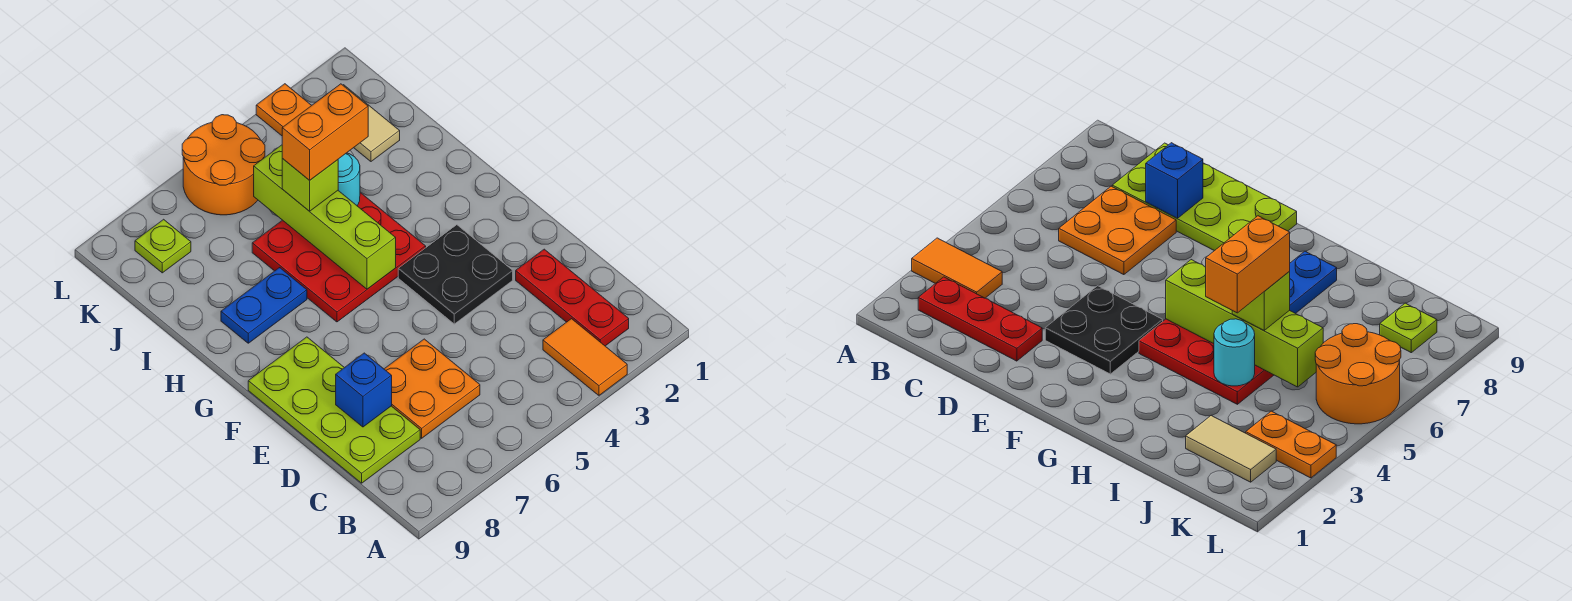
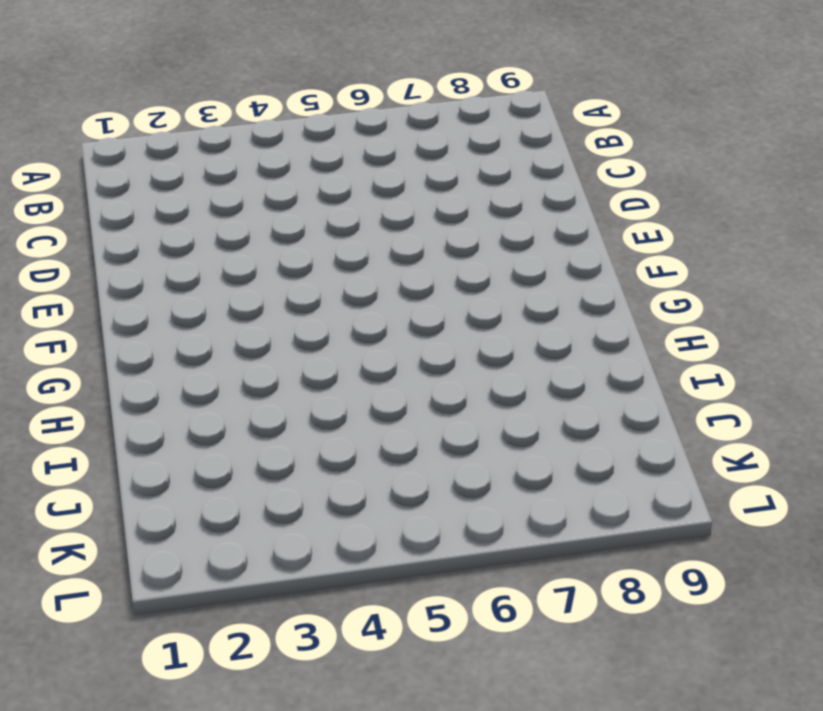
none -> orange 1x2 tile [543,319,627,395]
none -> red 1x3 plate [516,249,629,346]
none -> orange 2x2 plate [385,339,480,438]

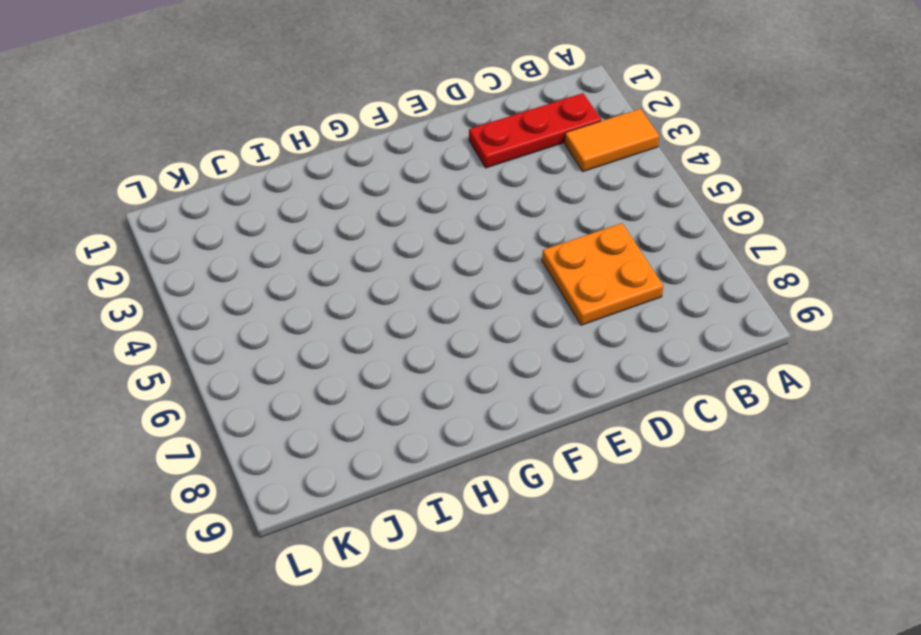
none -> lime 2x4 plate [248,337,420,483]
none -> black 2x2 plate [398,225,513,324]
none -> red 3x3 plate [252,193,426,322]

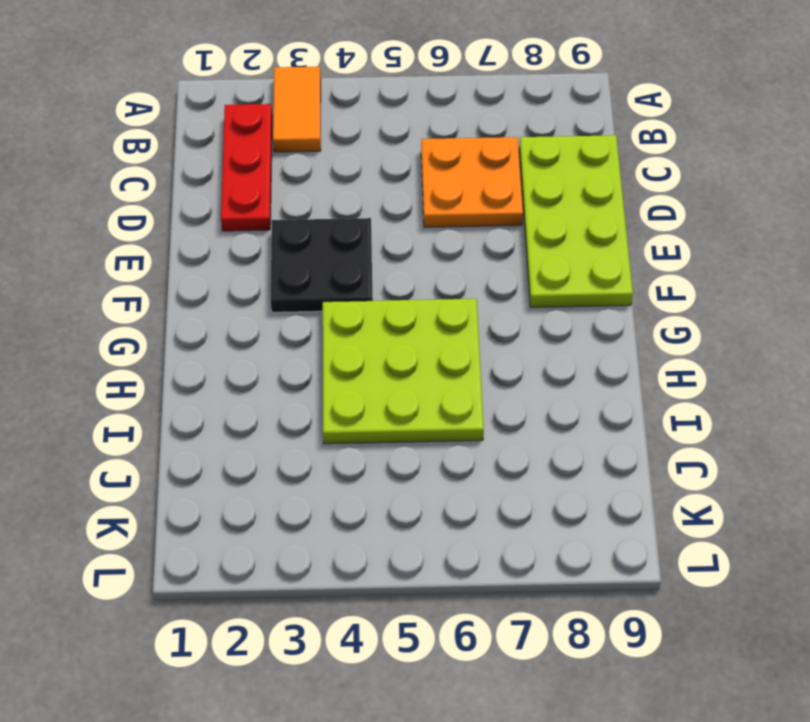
lime 3x3 plate [323,299,484,444] -> red 3x3 plate [252,193,426,322]
none -> blue 1x2 plate [221,268,307,343]
none -> tan 1x2 tile [343,85,400,161]
none -> orange 1x2 plate [256,84,312,136]

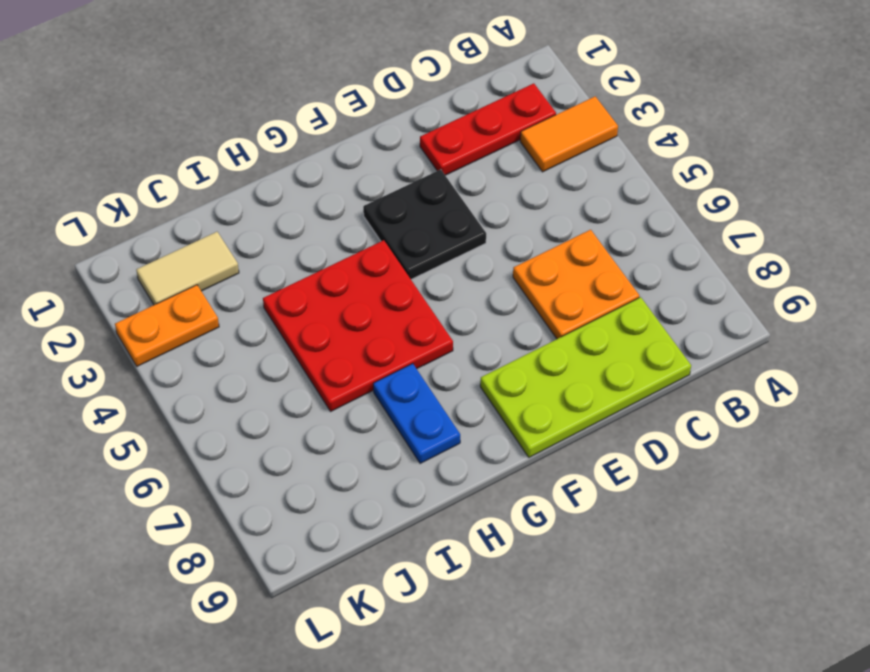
none -> orange 2x2 round brick [182,115,265,215]
none -> lime 1x1 plate [135,219,191,273]
none -> blue 1x1 brick [336,353,392,427]

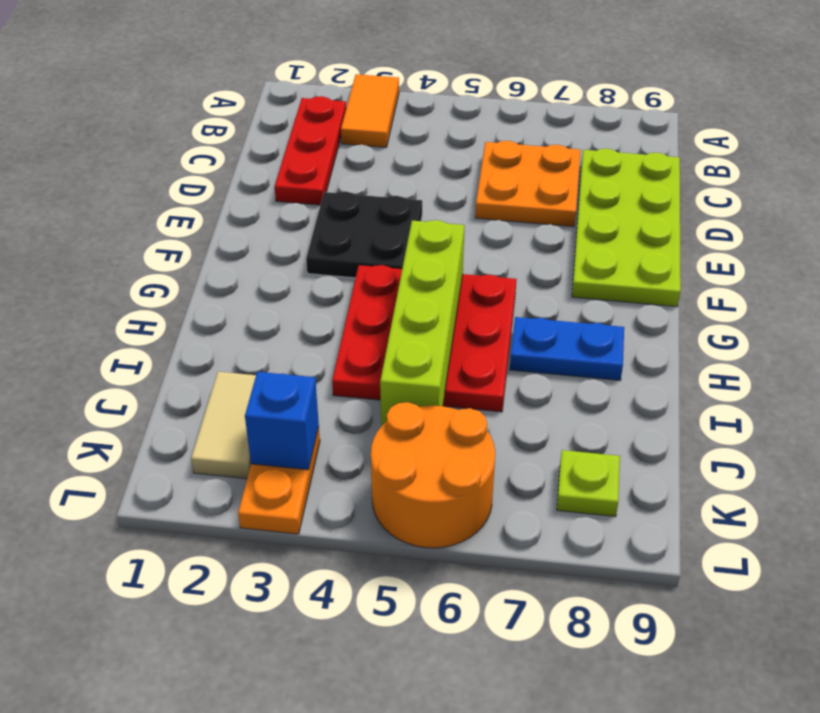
blue 1x1 brick [245,372,319,470] -> blue 1x1 brick moved to [336,353,392,427]
none -> cyan 1x1 round brick [338,153,360,206]
none -> lime 1x1 brick [282,159,338,211]
none -> orange 1x2 brick [282,84,368,180]

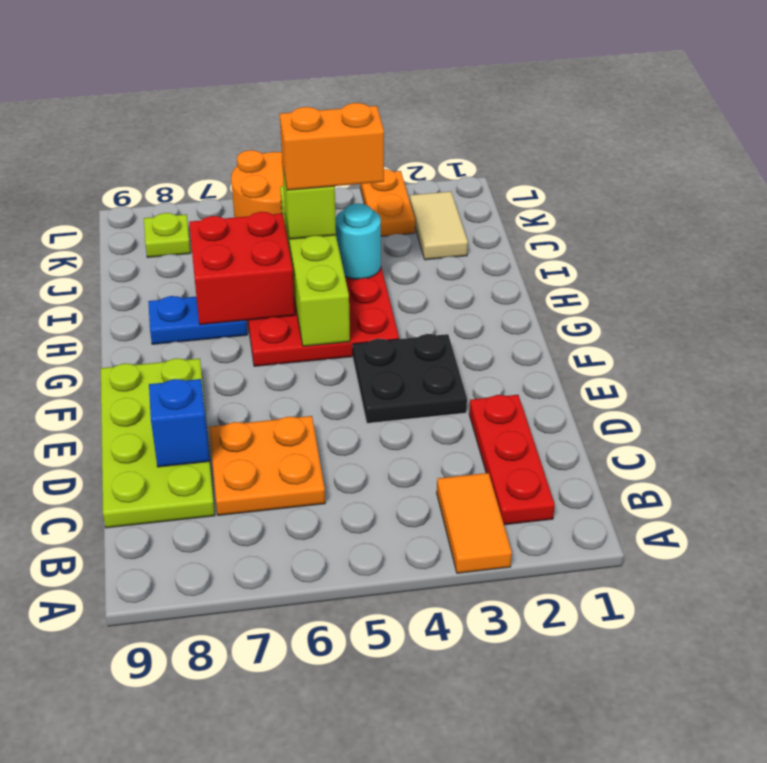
red 2x2 brick [189,212,295,325] -> none

